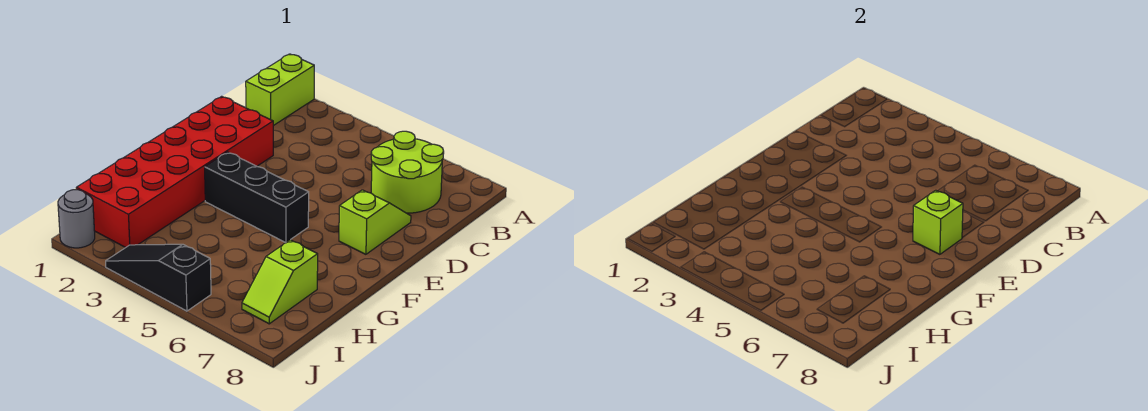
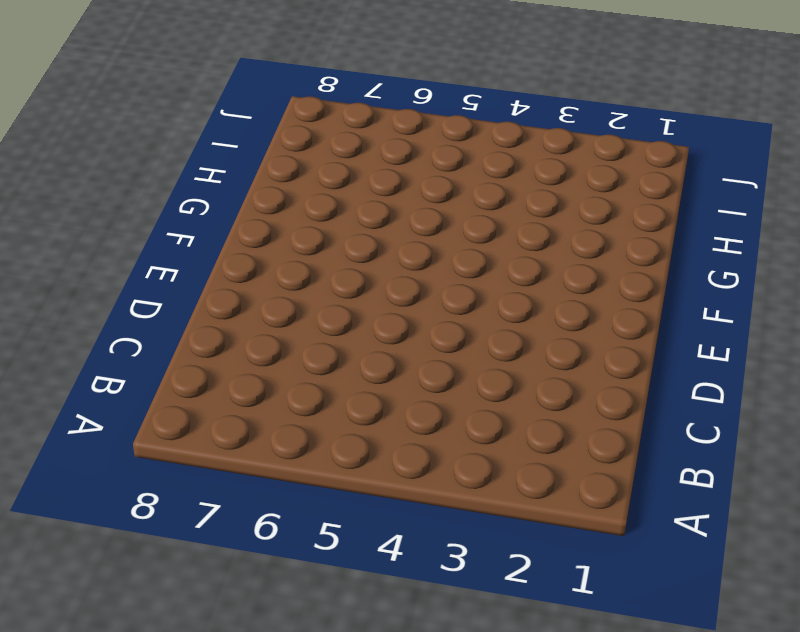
none -> lime 1x2 brick [246,54,314,126]
none -> lime 2x2 round brick [371,131,444,213]

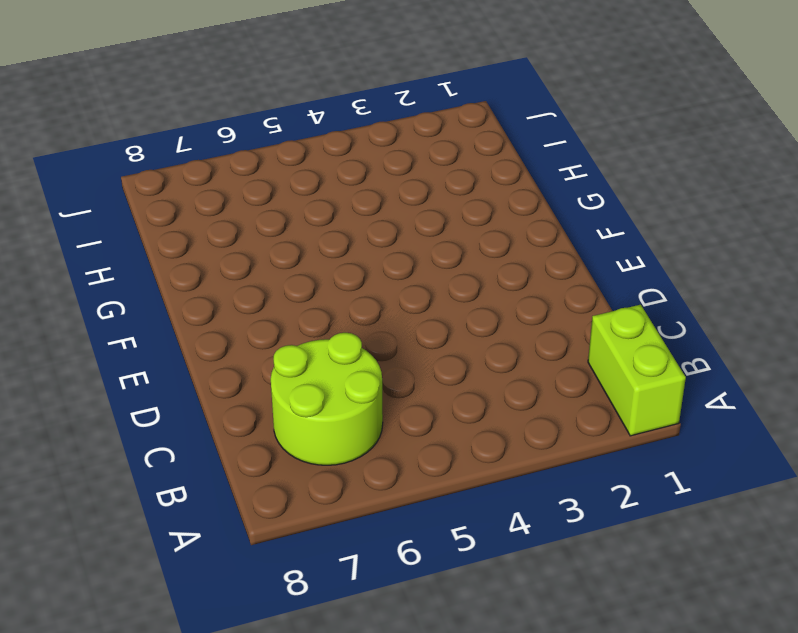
none -> red 2x6 brick [76,96,273,248]
none -> lime 1x2 slope [339,190,411,254]

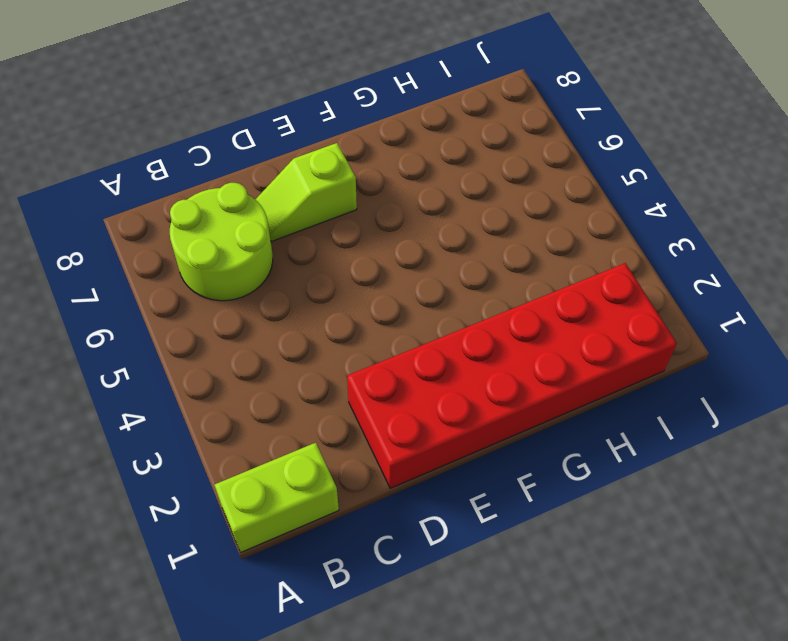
none -> black 1x3 brick [205,152,309,243]
none -> lime 1x2 slope [242,240,318,324]

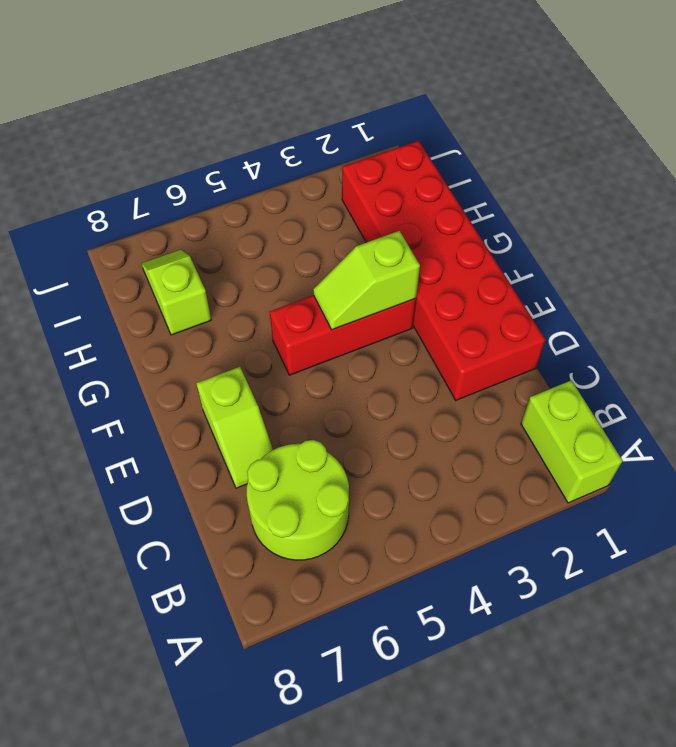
red 1x3 brick [270,295,416,375] -> black 1x3 brick [205,152,309,243]
lime 1x2 slope [313,231,420,330] -> none
none -> grey 1x1 round brick [58,190,95,248]
none -> black 1x3 slope [106,244,211,311]

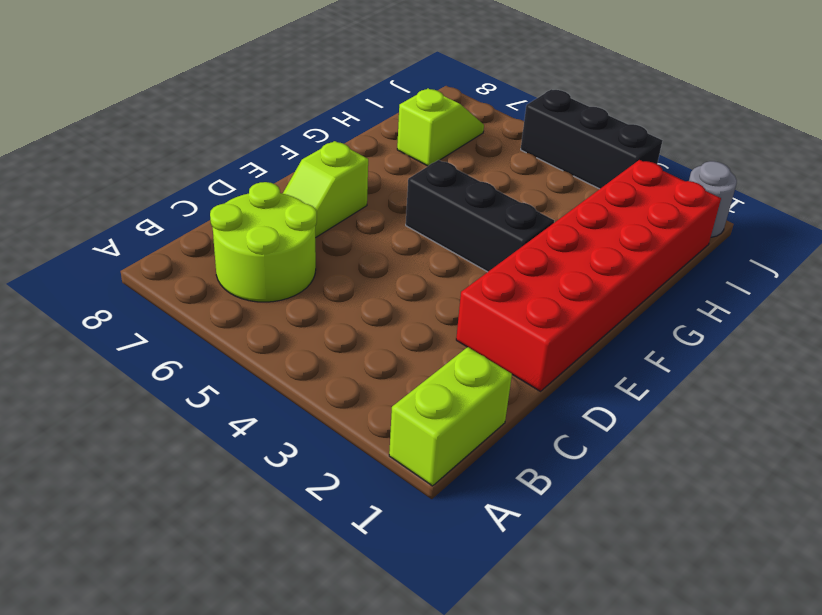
black 1x3 brick [521,89,663,189] -> black 1x3 slope [106,244,211,311]
none -> lime 1x1 brick [913,190,963,254]

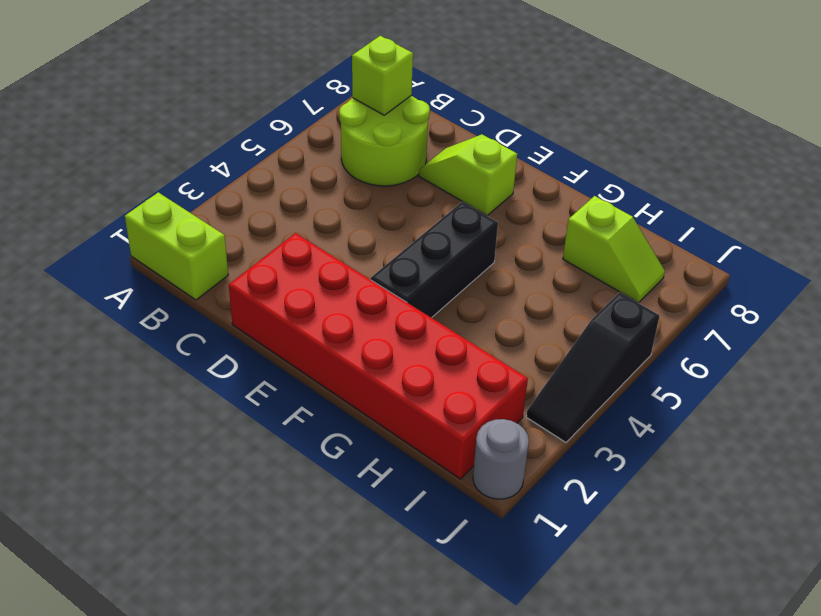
lime 1x1 brick [352,36,413,115] -> lime 1x1 brick moved to [913,190,963,254]

